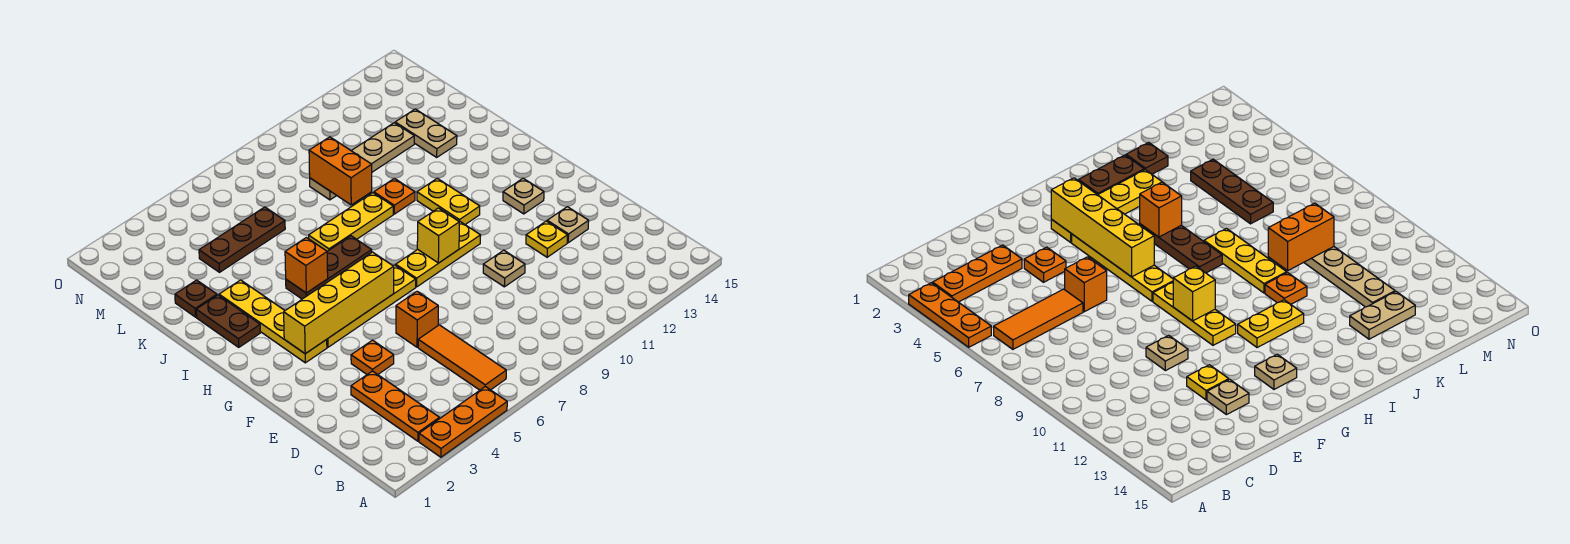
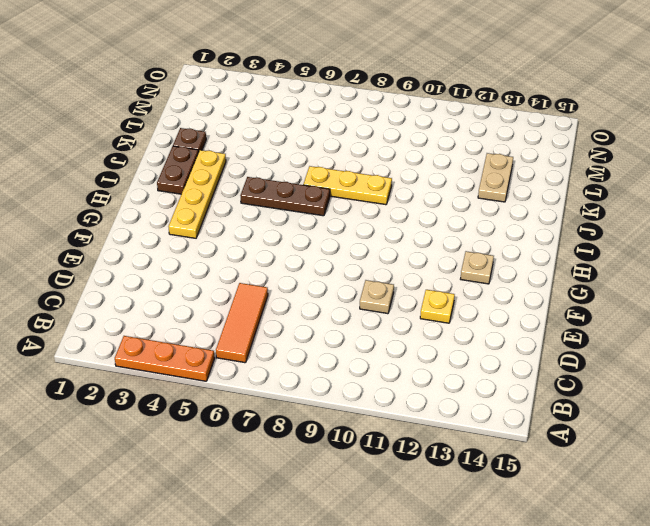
none -> orange 1x3 plate [351,371,439,441]
none -> orange 1x1 plate [351,340,394,374]
none -> orange 1x1 brick [396,292,438,347]

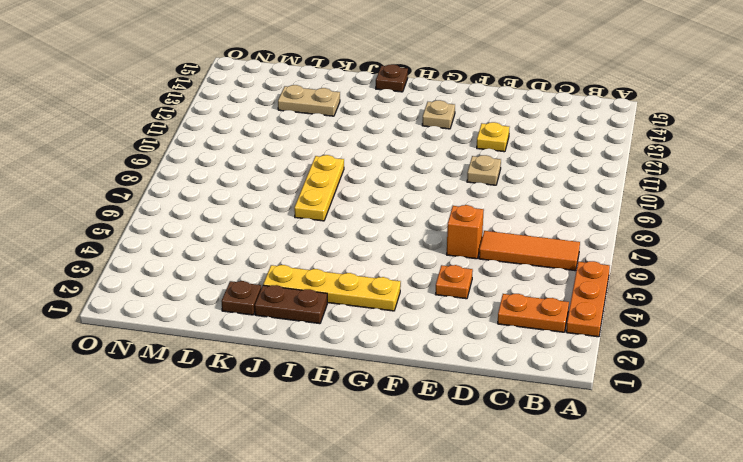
orange 1x2 plate [498,294,569,332] -> orange 1x3 plate [351,371,439,441]
brown 1x1 plate [376,64,408,92] -> none
none -> tan 1x1 plate [547,207,589,243]
none -> yellow 1x4 plate [326,265,416,347]
none -> yellow 1x3 plate [396,221,481,287]

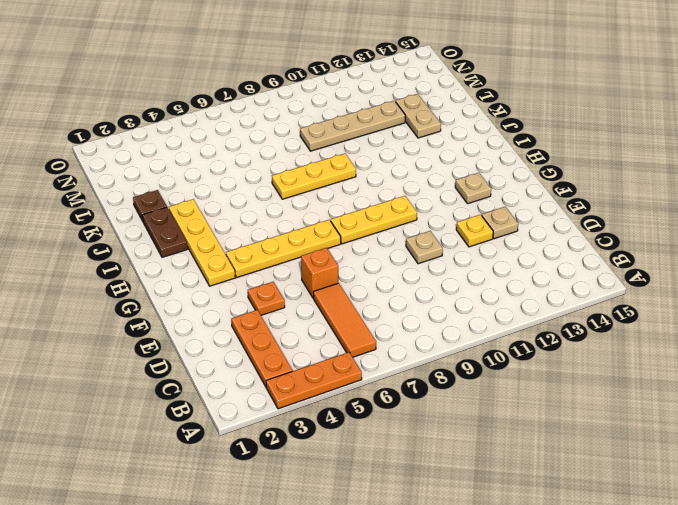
none -> yellow 1x2 plate [417,178,480,224]
none -> brown 1x3 plate [286,236,372,299]
none -> orange 1x1 plate [374,178,415,214]

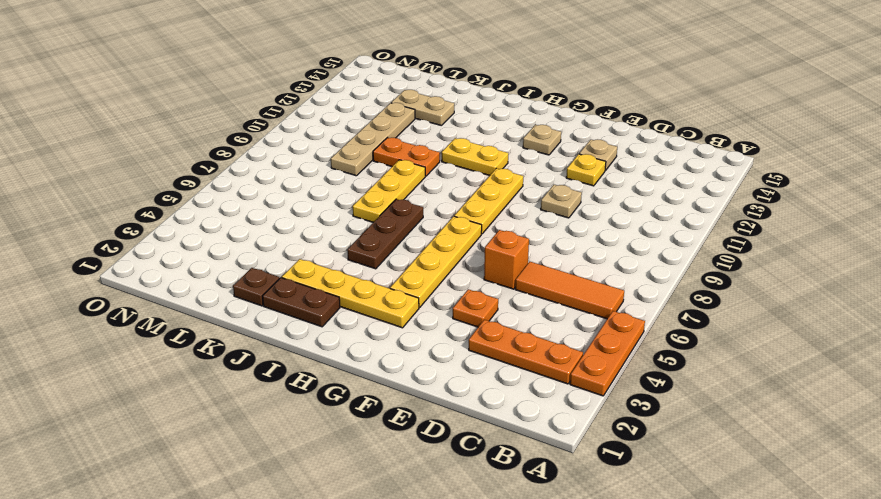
orange 1x2 plate [373,138,440,176] -> orange 1x1 plate [374,178,415,214]
none -> brown 1x3 plate [199,207,285,272]
none -> yellow 1x4 brick [284,252,394,354]
none -> yellow 1x1 brick [417,208,459,263]

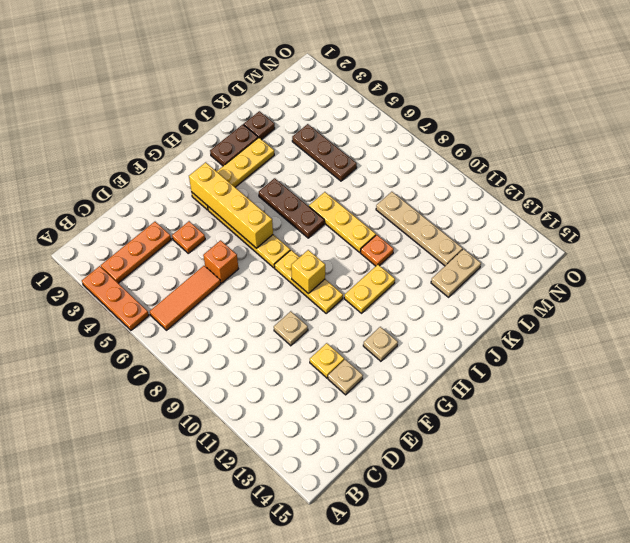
none -> orange 1x1 brick [285,238,328,293]
none -> orange 1x2 brick [309,137,372,205]

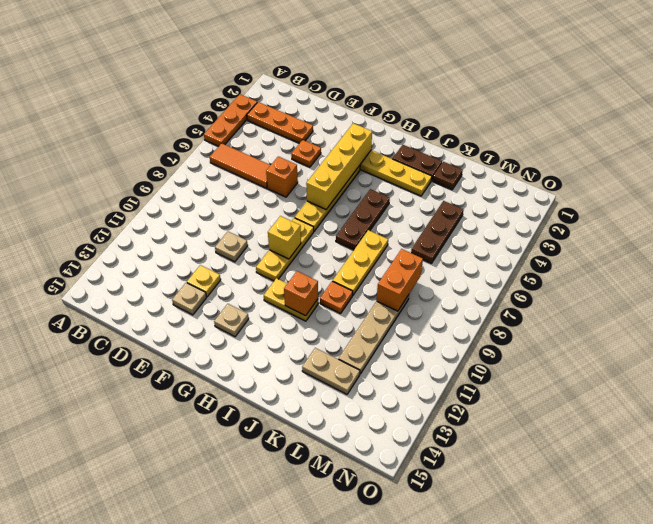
orange 1x1 brick [284,271,318,316] -> orange 1x1 brick moved to [285,238,328,293]
orange 1x2 brick [377,249,423,311] -> orange 1x2 brick turned to [309,137,372,205]

